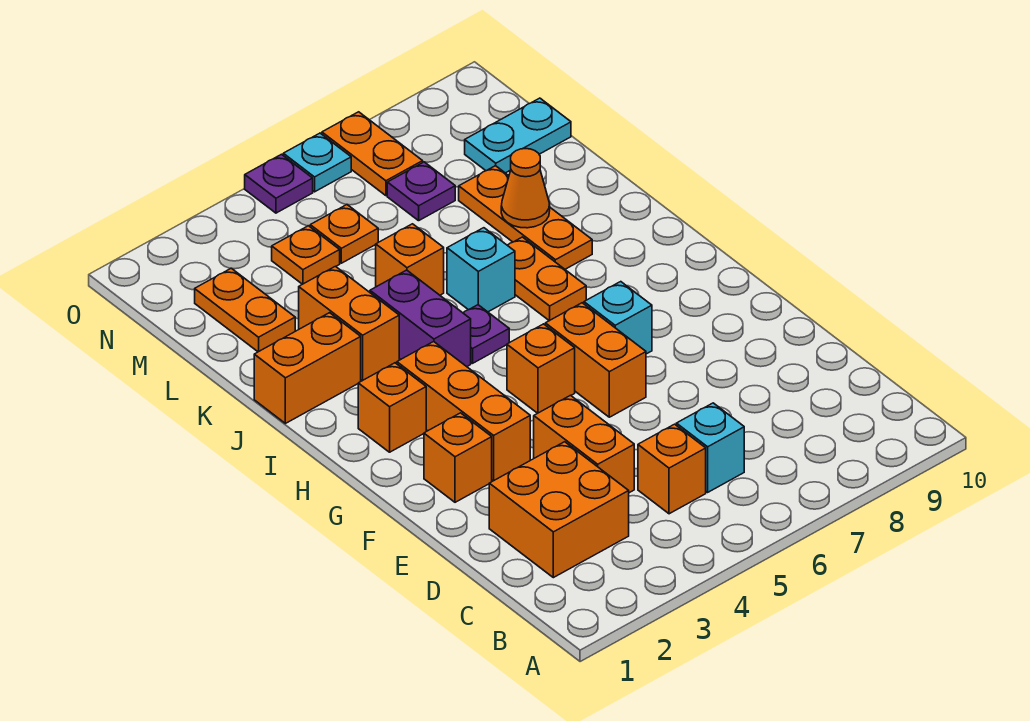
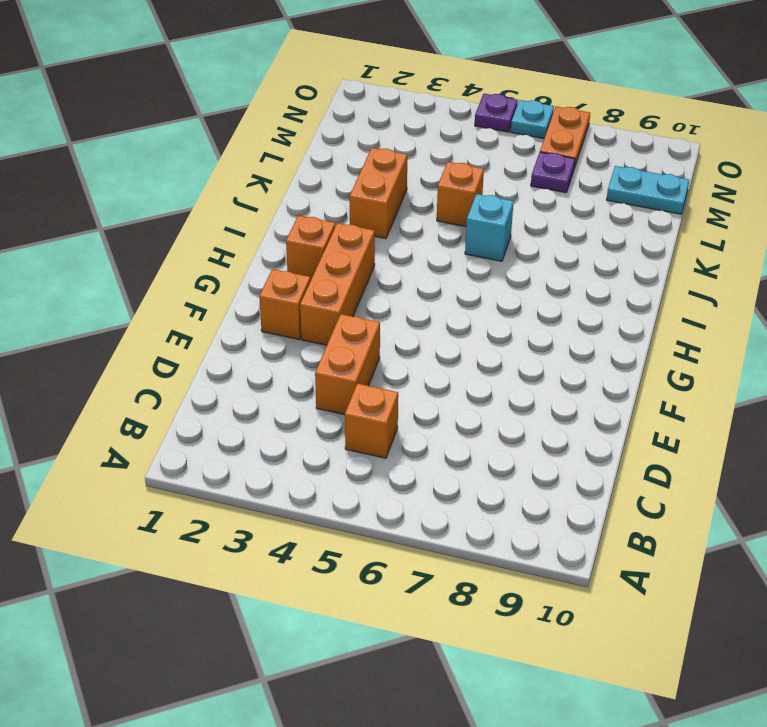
none -> orange 2x2 brick [489,442,629,578]
none -> cyan 1x1 brick [676,403,744,492]
none -> orange 1x2 brick [545,303,646,417]

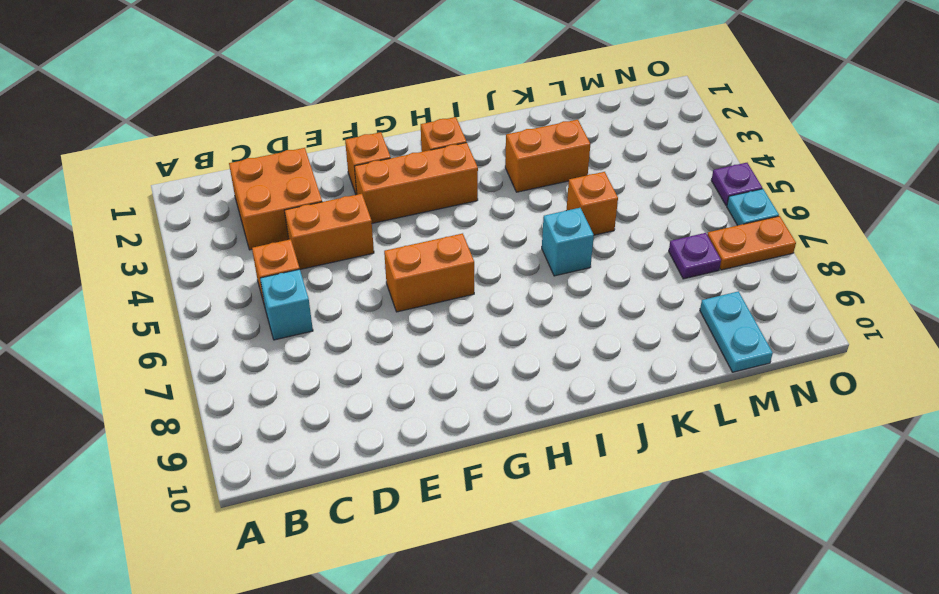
none -> orange 1x1 brick [507,324,575,413]
none -> cyan 1x1 brick [584,282,652,354]
none -> purple 1x2 brick [370,270,471,367]

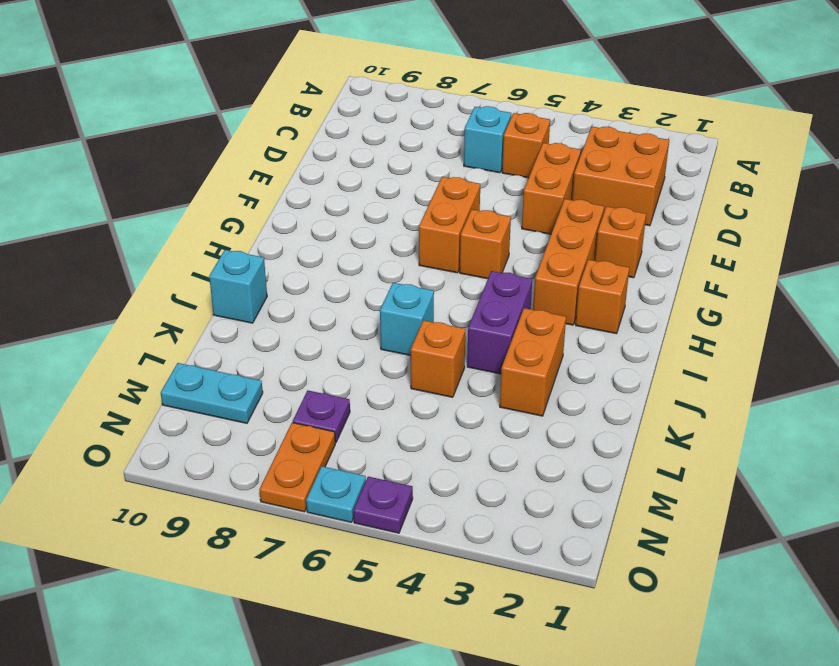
cyan 1x1 brick [209,250,267,323] -> cyan 1x1 brick moved to [584,282,652,354]
none -> purple 1x1 plate [464,305,509,363]
none -> orange 1x2 plate [508,237,586,321]
none -> orange 1x2 brick [254,313,361,423]

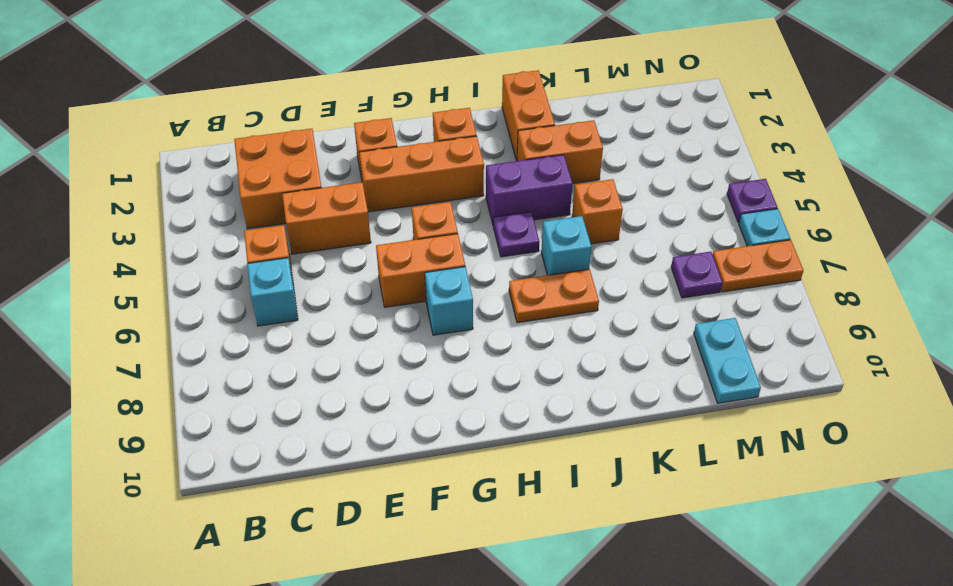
none -> orange 1x3 plate [459,166,592,269]
none -> orange 1x2 plate [195,268,295,352]
none -> orange 1x1 plate [272,226,340,284]

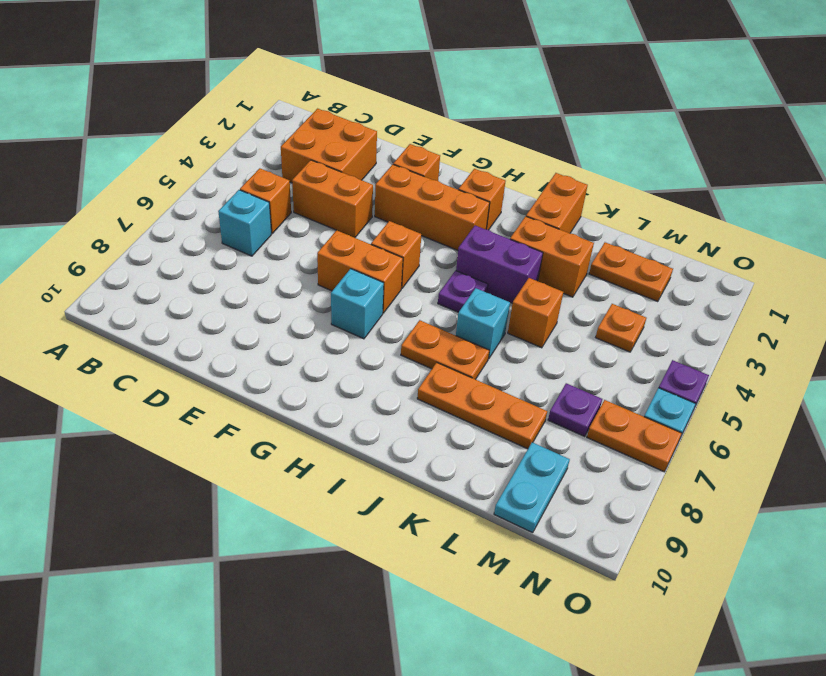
none -> orange 1x1 plate [310,205,378,263]
none -> orange 1x1 cone [501,149,550,228]

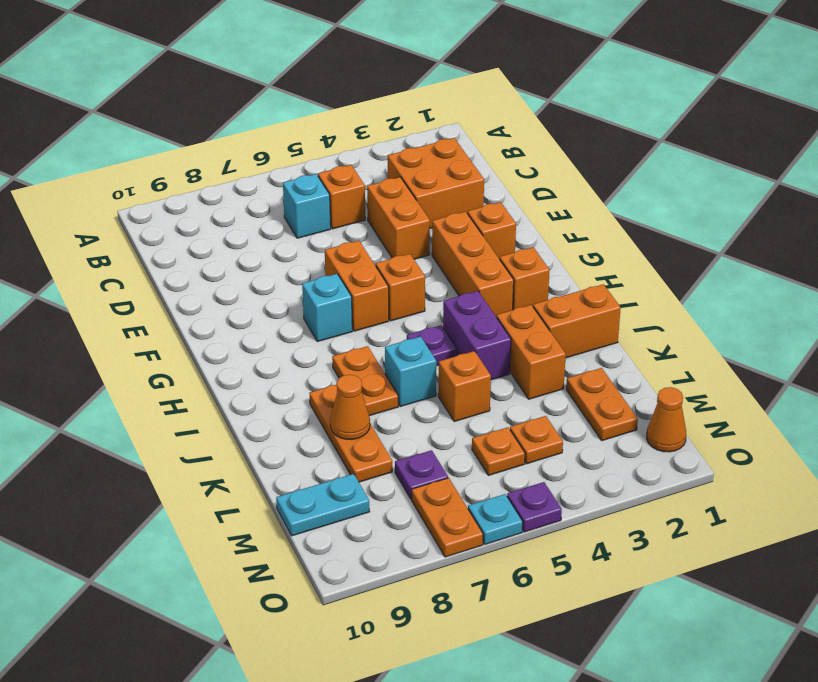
orange 1x1 cone [647,387,686,452] -> none

